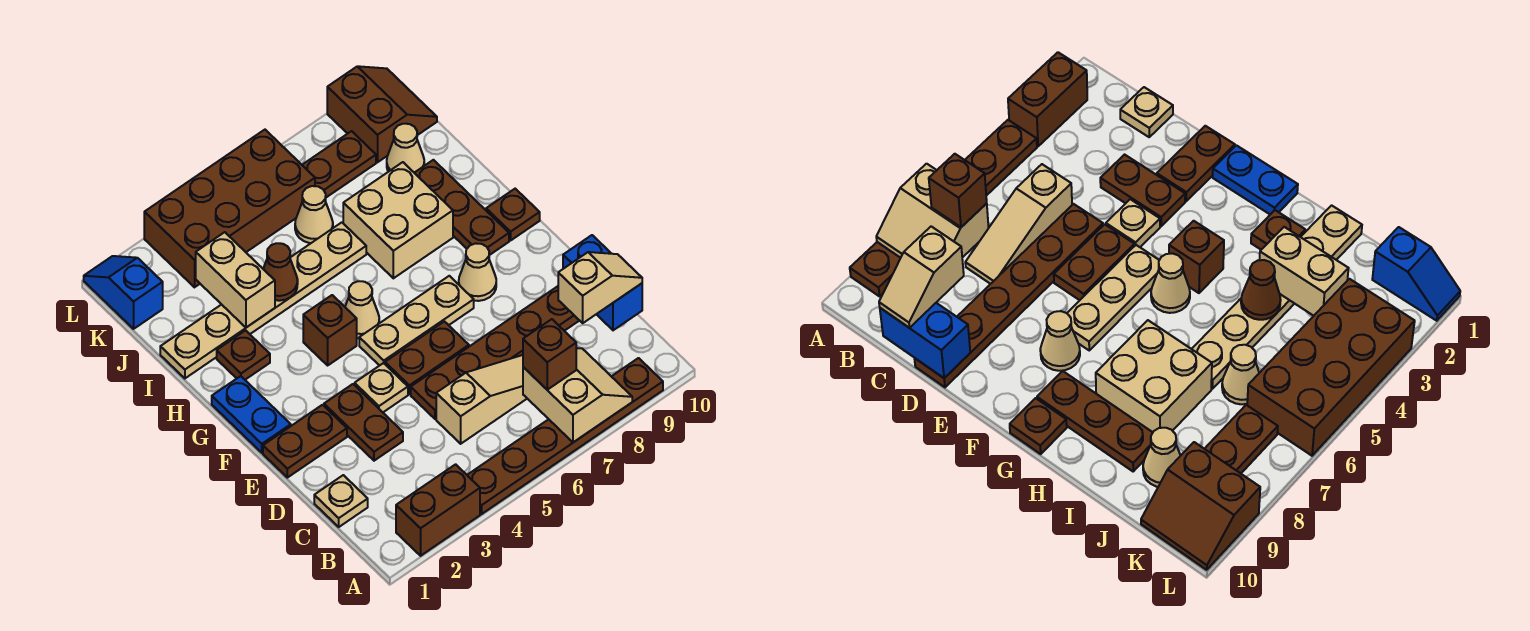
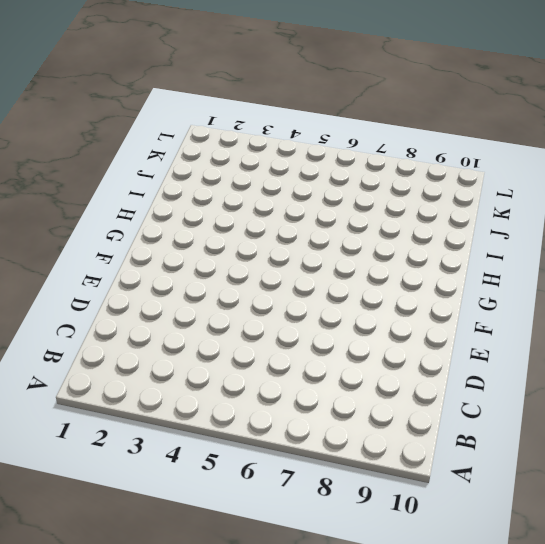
none -> brown 1x2 brick [396,464,480,556]
none -> brown 1x6 plate [467,358,663,514]
none -> tan 1x1 plate [314,475,368,527]
none -> tan 1x3 slope [436,355,527,444]

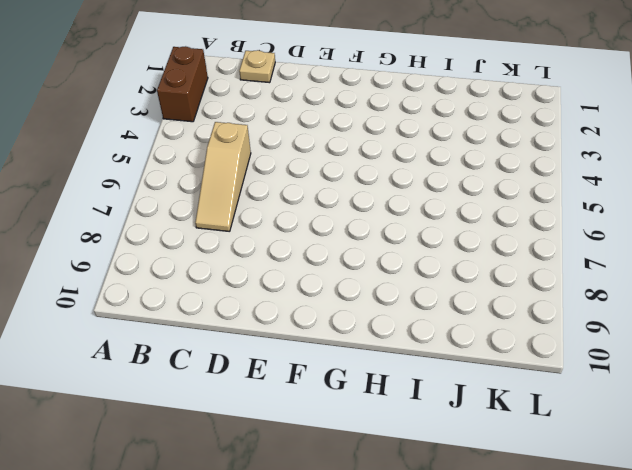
none -> brown 1x6 plate [467,358,663,514]
none -> brown 1x2 plate [324,384,403,461]
none -> brown 1x6 plate [411,286,580,419]
none -> brown 1x2 plate [263,405,347,478]

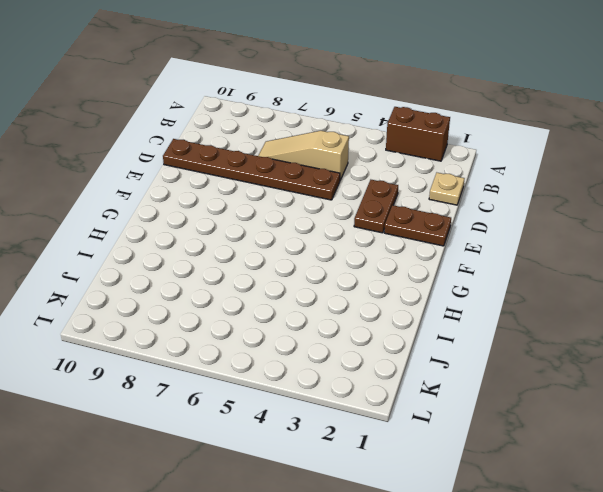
none -> brown 1x6 plate [467,358,663,514]
none -> tan 1x1 plate [355,363,408,412]
none -> brown 1x2 plate [385,321,469,394]
none -> blue 1x2 plate [212,376,291,453]

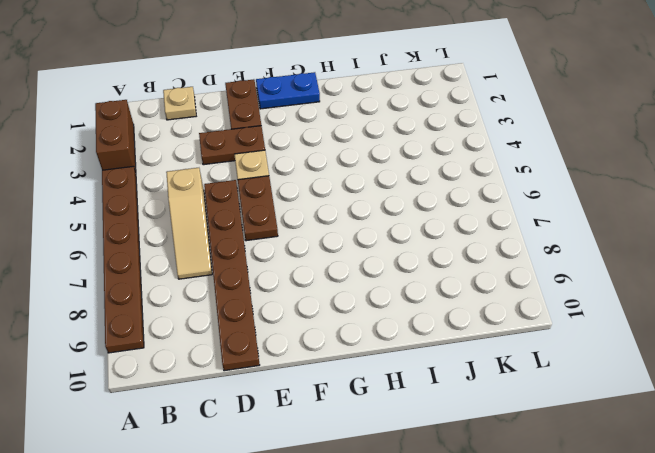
none -> tan 1x3 plate [359,276,474,366]
none -> tan 1x1 cone [459,243,496,301]
none -> brown 1x1 brick [303,295,357,365]
none -> tan 1x1 cone [345,281,379,338]

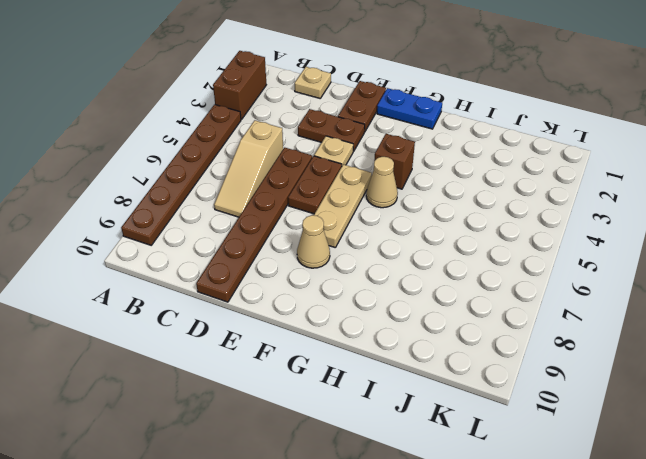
none -> brown 1x3 plate [415,160,509,255]
none -> brown 1x1 plate [486,189,540,240]
none -> brown 1x1 plate [217,330,270,380]
none -> tan 2x2 brick [343,162,453,278]

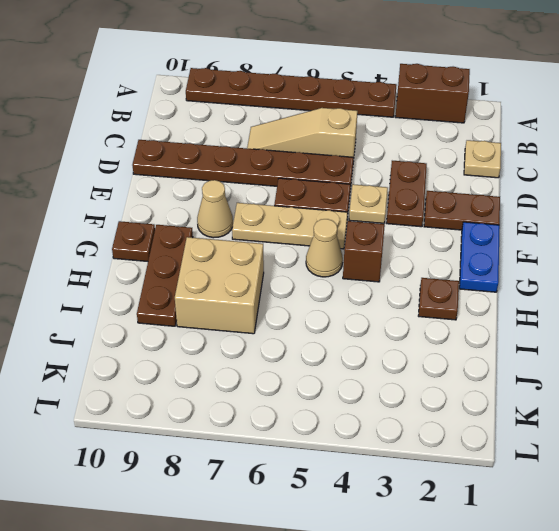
none -> tan 1x6 plate [160,222,366,378]
none -> tan 1x1 cone [295,186,333,243]
none -> tan 1x1 cone [387,124,424,173]
none -> blue 1x2 slope [84,256,163,329]

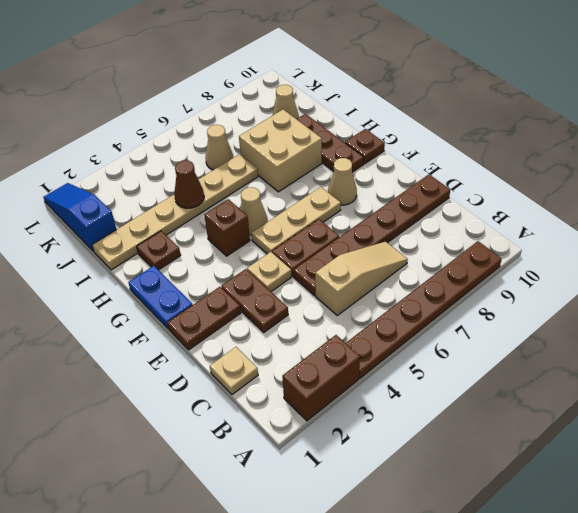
blue 1x3 slope [43,183,117,252] -> blue 1x2 slope [84,256,163,329]
none -> brown 2x4 brick [144,130,315,287]
none -> brown 1x2 plate [302,131,376,197]
none -> brown 2x2 slope [327,66,437,162]
none -> tan 2x2 slope [523,348,632,442]

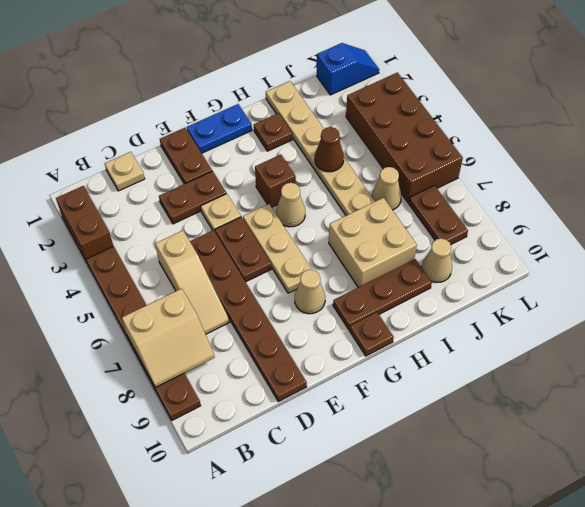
none -> brown 2x2 slope [327,66,437,162]
none -> blue 1x2 brick [563,235,642,330]
none -> tan 1x2 brick [196,232,275,327]
none -> brown 1x1 brick [523,319,576,390]

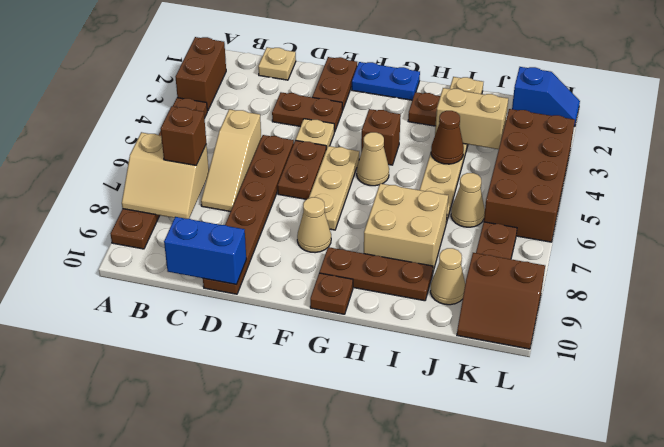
none -> tan 1x2 slope [558,252,642,323]

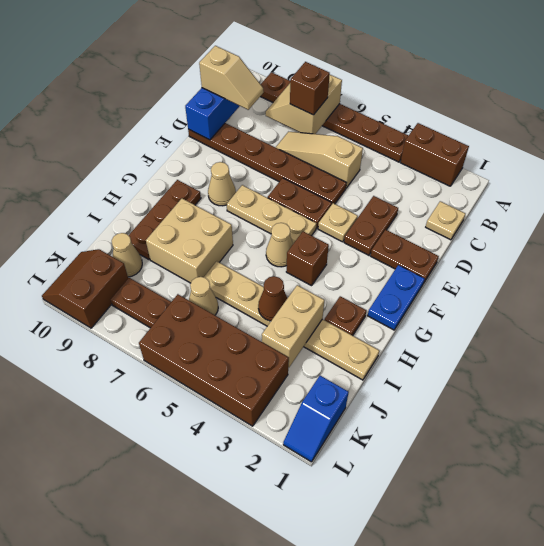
tan 1x2 slope [199,46,264,110] -> tan 1x2 slope turned to [558,252,642,323]
none -> brown 1x1 plate [486,189,540,240]

